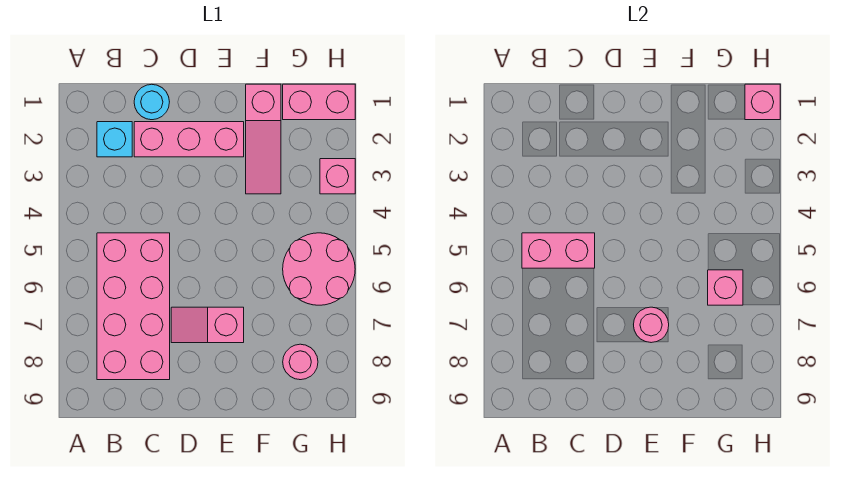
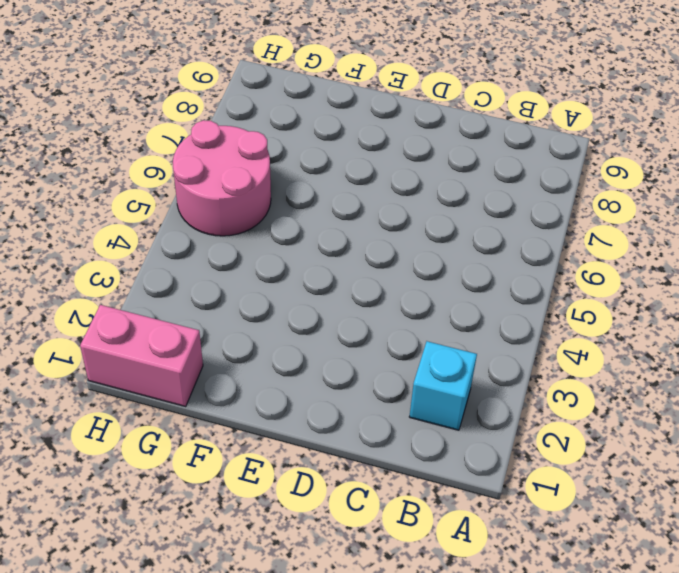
none -> pink 2x4 brick [97,233,170,380]
none -> cyan 1x1 round brick [134,84,169,120]
none -> pink 1x3 brick [134,122,244,157]

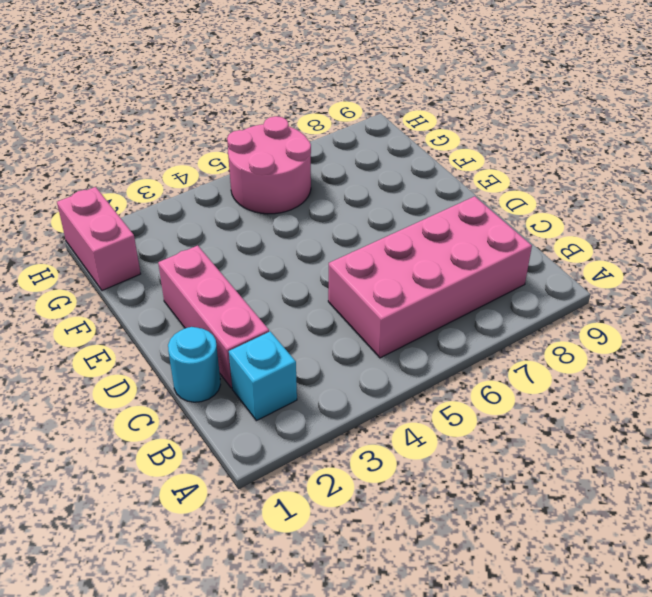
none -> pink 1x2 slope [171,307,244,343]
none -> pink 1x3 slope [246,84,281,194]
none -> pink 1x1 round brick [283,344,318,380]

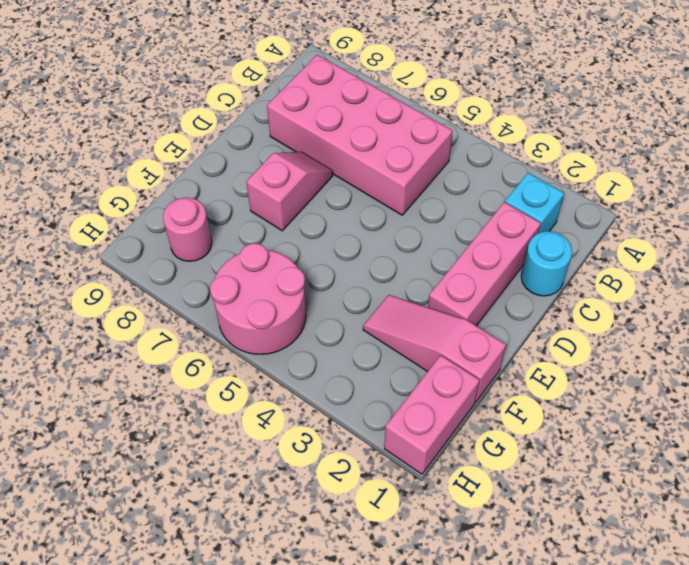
none -> pink 1x1 brick [320,159,355,194]
none -> pink 1x2 brick [522,233,595,268]
none -> pink 1x1 round brick [634,307,669,343]

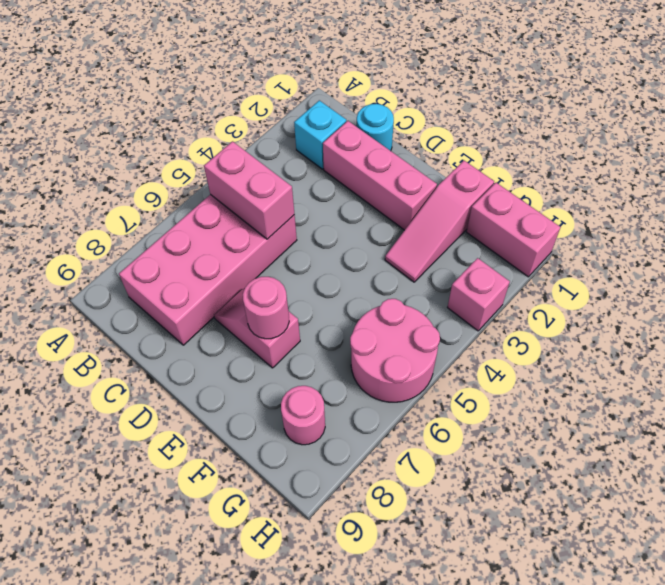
none -> pink 1x1 brick [708,270,743,305]
none -> pink 1x1 brick [745,84,780,120]

